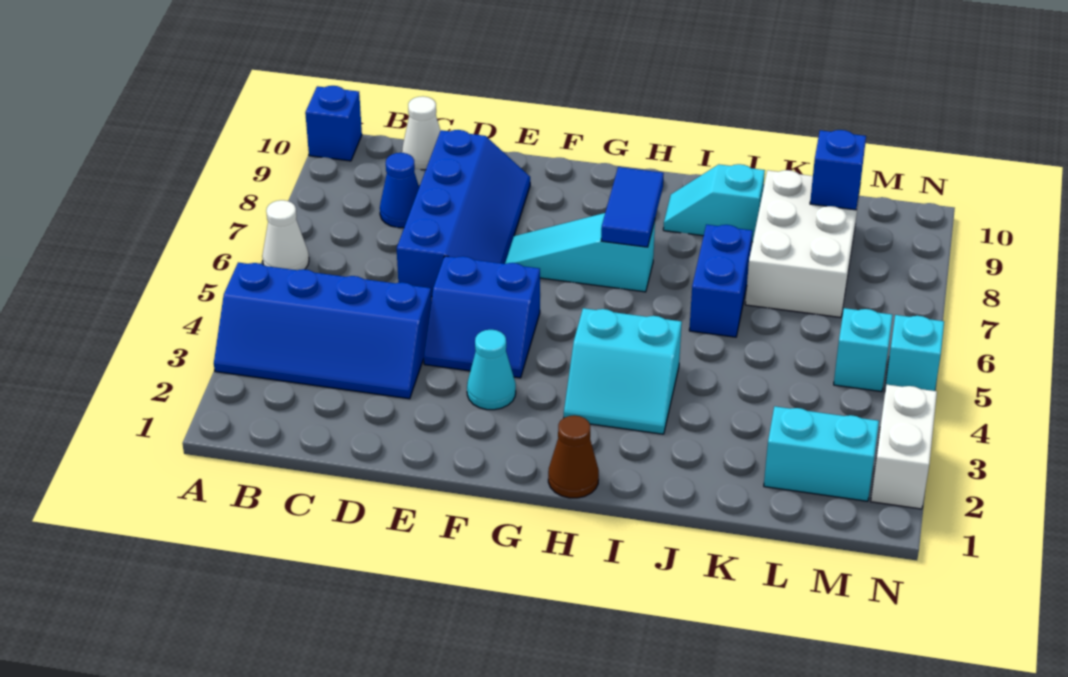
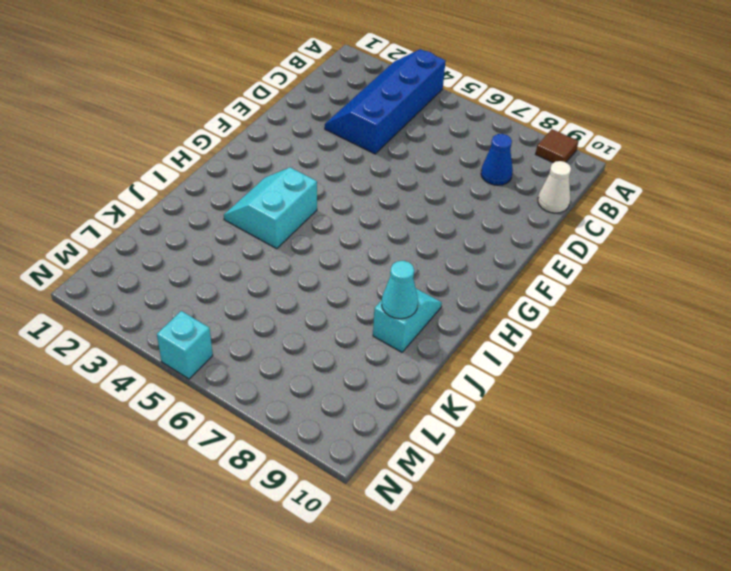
brown 1x1 tile [536,129,578,163] -> none
cyan 1x1 cone [382,261,418,319] -> cyan 1x1 cone moved to [467,330,516,410]
none -> white 1x1 cone [262,200,309,270]
none -> blue 1x1 brick [305,86,362,161]
none -> blue 2x4 slope [397,130,530,297]

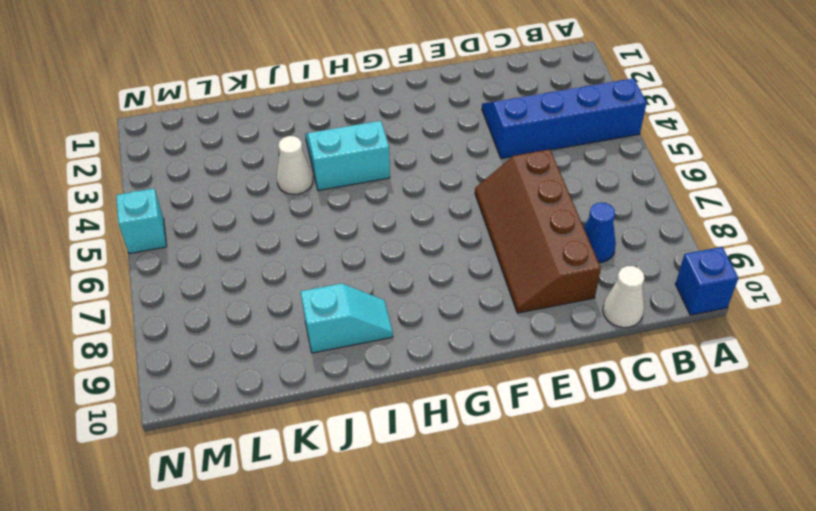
brown 2x4 slope [475,149,601,313] -> blue 2x4 slope [397,130,530,297]
white 1x1 cone [277,136,313,194] -> white 1x1 cone moved to [262,200,309,270]
none -> blue 2x2 slope [424,256,540,378]
none -> cyan 1x1 cone [467,330,516,410]
none -> cyan 1x3 slope [505,213,655,292]

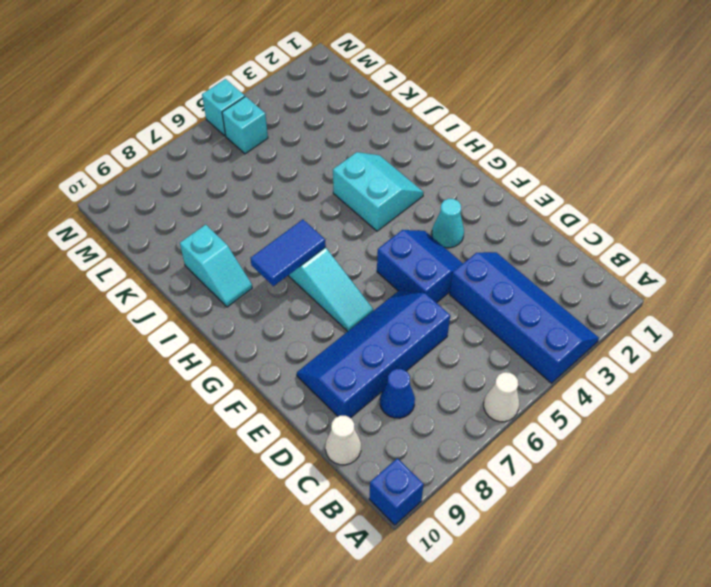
none -> brown 1x1 cone [548,415,599,498]
none -> blue 1x2 brick [689,225,753,337]
none -> white 2x3 brick [745,170,860,318]

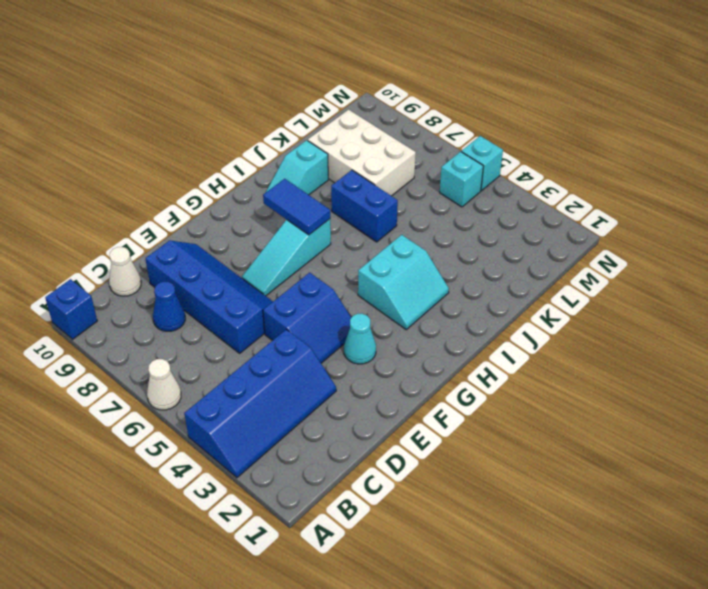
none -> brown 1x1 cone [548,415,599,498]
none -> cyan 1x2 brick [764,406,879,501]
none -> white 1x2 brick [871,385,937,509]

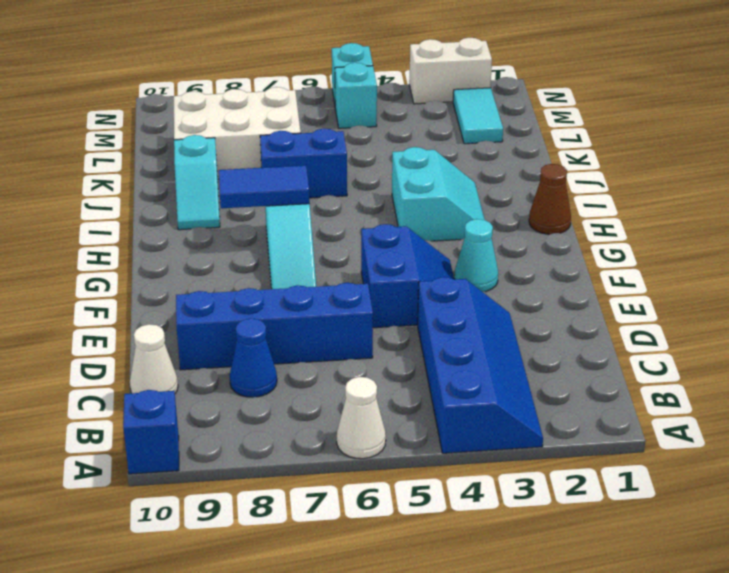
cyan 1x2 tile [453,88,503,144] -> cyan 1x2 brick [764,406,879,501]
none -> blue 1x1 brick [810,130,866,210]

